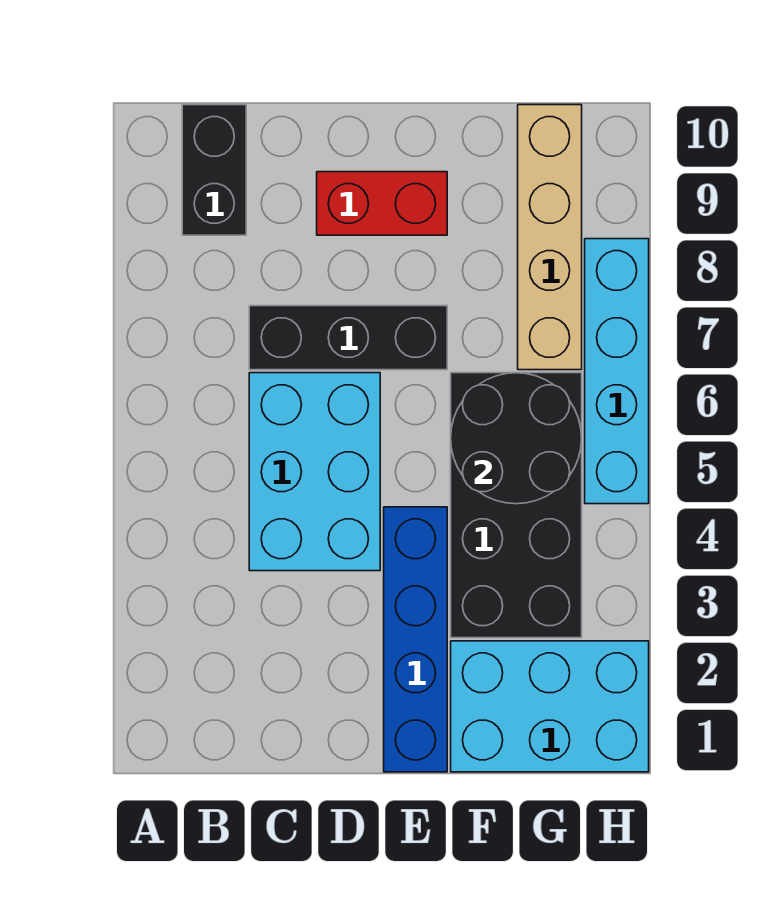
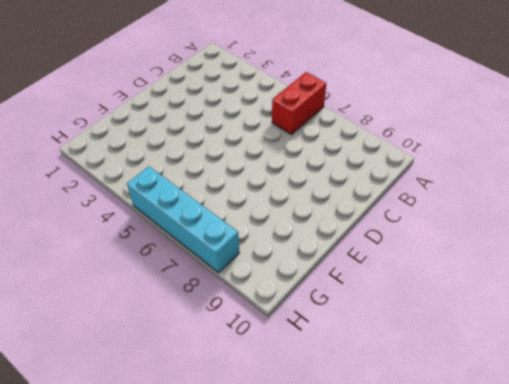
red 1x2 brick [272,72,326,134] -> red 1x2 brick moved to [317,172,447,235]
none -> black 1x2 brick [182,105,246,235]
none -> cyan 2x3 brick [249,373,380,571]

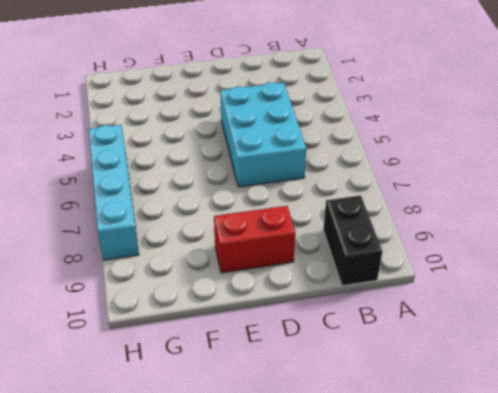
none -> black 1x3 brick [249,306,447,370]
none -> blue 1x4 brick [384,507,447,772]

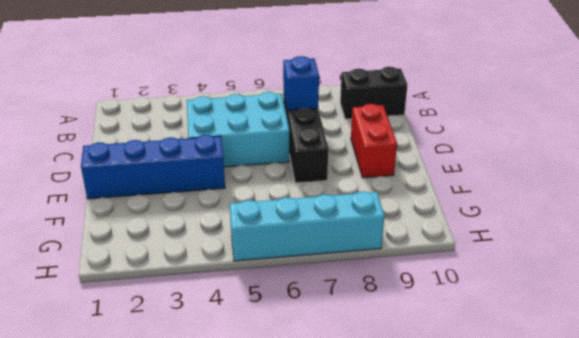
blue 1x1 brick [283,56,319,110] -> none
none -> cyan 2x3 brick [451,641,649,772]
none -> black 2x4 brick [451,373,582,638]

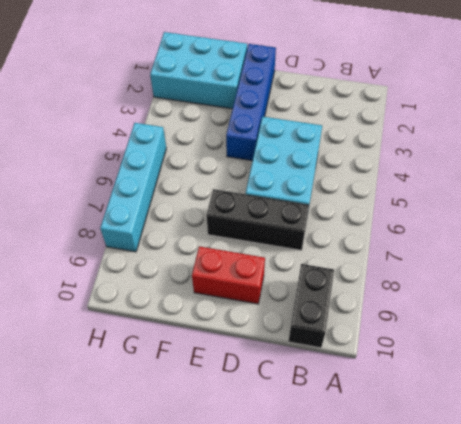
none -> black 2x4 brick [451,373,582,638]
none -> tan 1x4 brick [518,105,582,370]

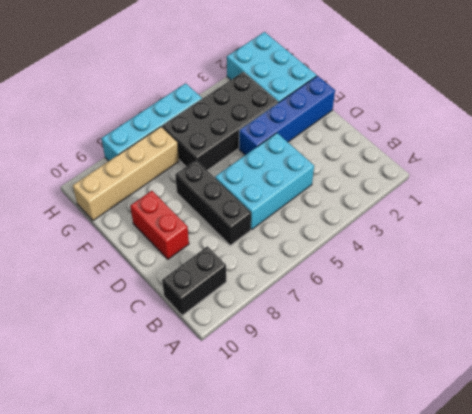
none -> black 2x2 round brick [451,373,582,504]

